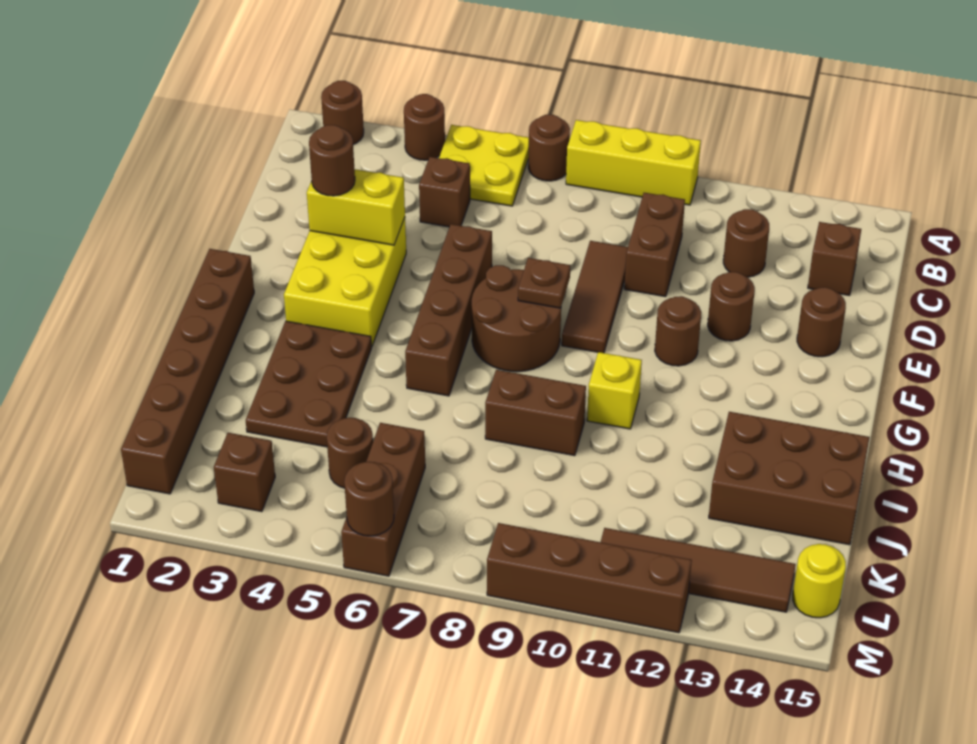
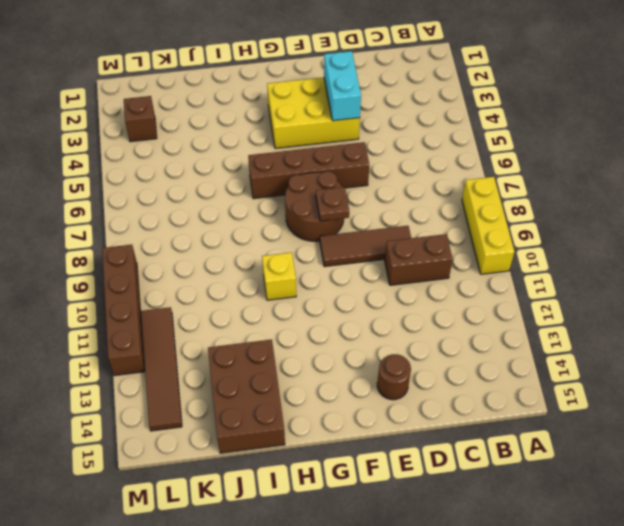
cyan 1x2 brick [324,51,361,121] -> yellow 1x2 brick [307,169,405,245]
none -> brown 1x1 round brick [321,81,364,145]
none -> brown 1x1 round brick [404,94,445,160]
none -> yellow 2x2 plate [439,125,529,206]
none -> brown 1x1 round brick [528,115,570,181]

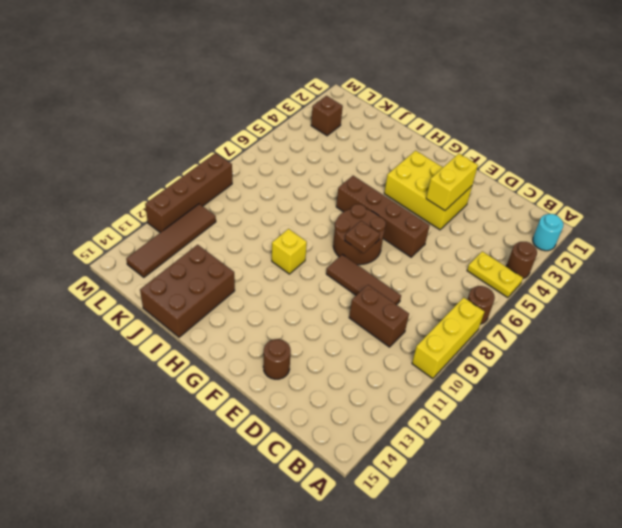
cyan 1x1 round brick [533,214,564,251] -> brown 1x1 round brick [321,81,364,145]
yellow 1x2 plate [467,251,523,298] -> yellow 2x2 plate [439,125,529,206]
none -> brown 1x1 brick [419,157,470,227]
none -> brown 1x1 round brick [723,209,769,277]
none -> brown 1x1 brick [808,222,861,296]
none -> brown 1x1 round brick [708,272,755,341]

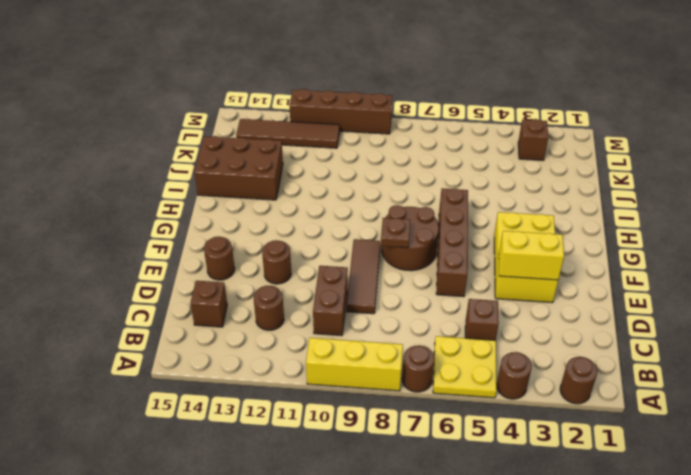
none -> brown 1x1 round brick [655,296,701,366]
none -> brown 1x6 brick [121,249,254,494]
none -> brown 2x3 plate [246,321,372,447]
none -> yellow 1x1 brick [587,352,642,429]

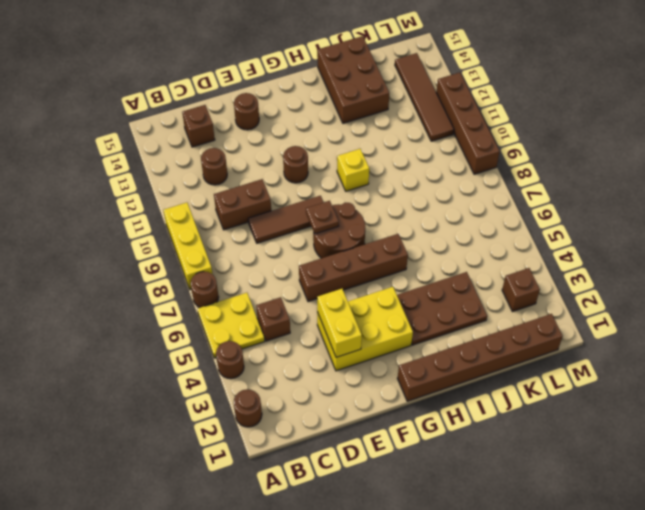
none -> brown 1x1 round brick [708,272,755,341]
none -> brown 1x2 brick [485,370,586,456]
none -> brown 1x1 round brick [327,418,373,488]
none -> brown 1x3 brick [341,423,425,576]

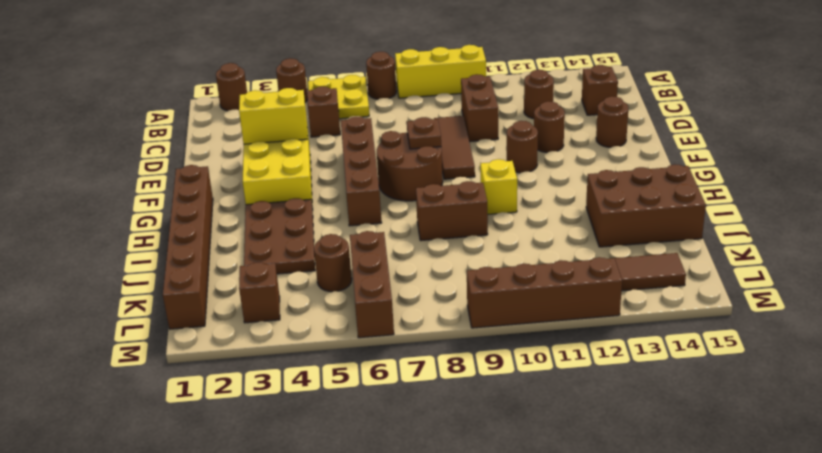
none -> yellow 1x1 round brick [793,544,846,618]
none -> brown 1x1 round brick [344,462,394,536]
none -> brown 1x1 round brick [309,125,355,196]

